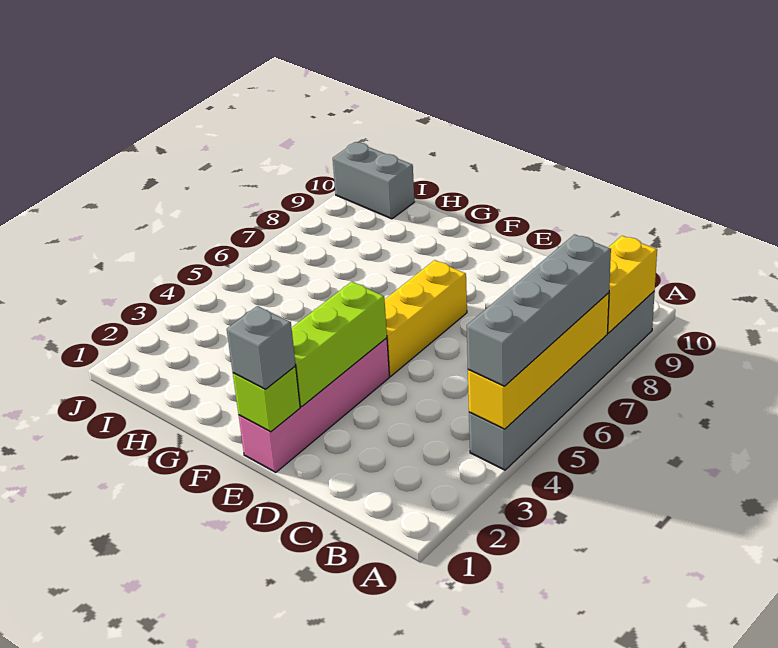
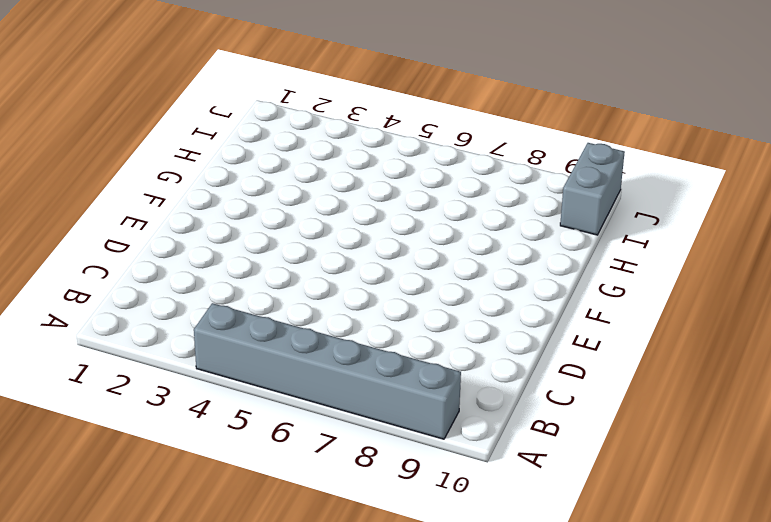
none -> pink 1x4 brick [239,338,390,472]
none -> yellow 1x3 brick [385,260,467,376]

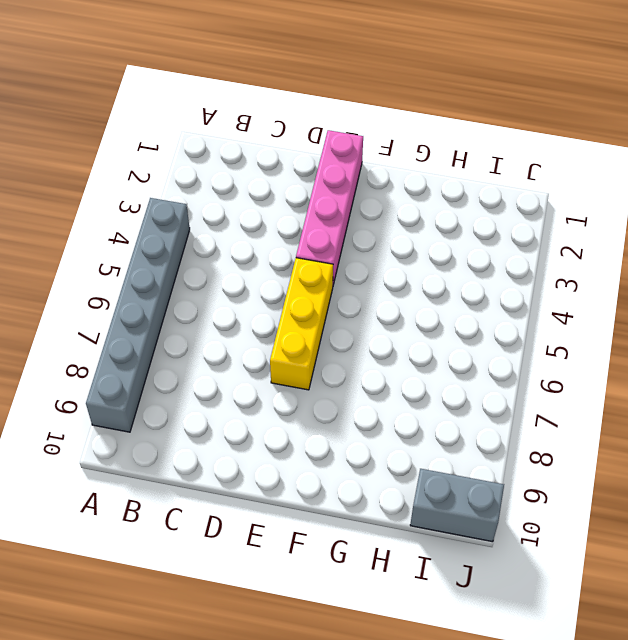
none -> yellow 1x4 brick [468,293,609,429]
none -> yellow 1x2 brick [607,236,657,333]

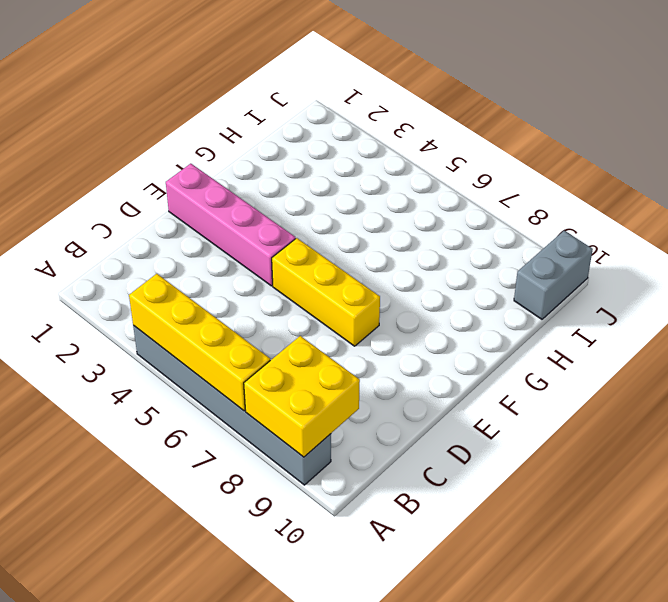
yellow 2x2 brick [244,336,360,457] -> yellow 1x2 brick [607,236,657,333]
none -> lime 1x1 brick [233,366,300,432]
none -> lime 1x3 brick [292,282,387,407]

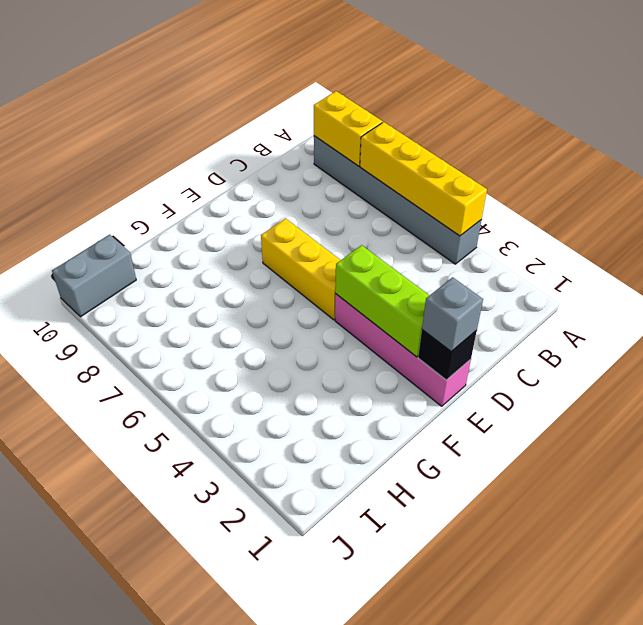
black 1x1 brick [418,330,477,380] -> lime 1x1 brick [233,366,300,432]
none -> grey 1x4 brick [467,234,611,386]

